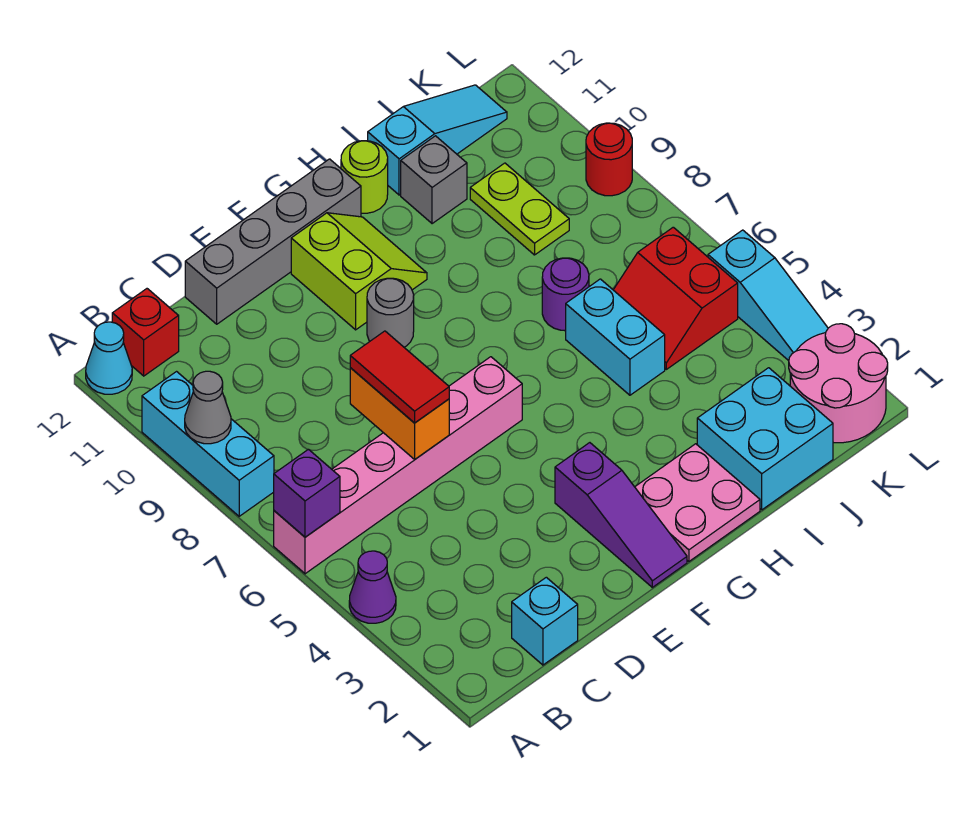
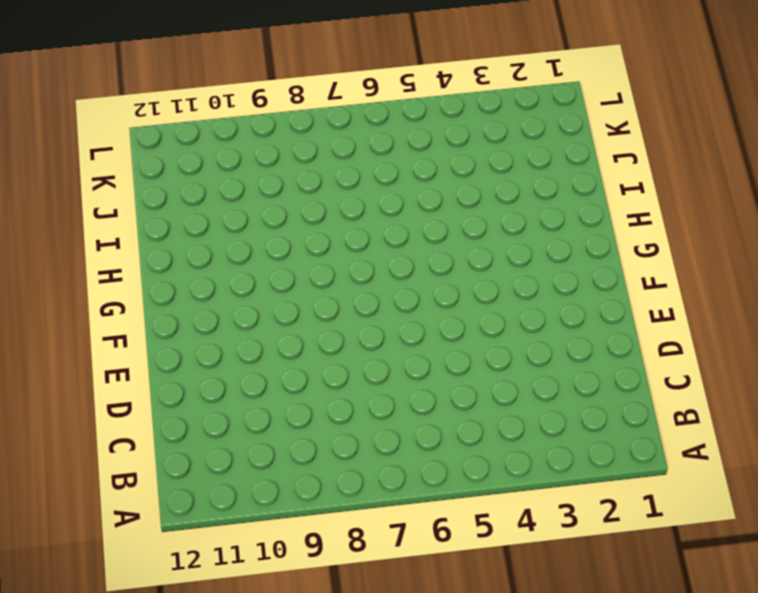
none -> purple 1x1 cone [349,551,396,623]
none -> pink 1x6 brick [274,357,522,574]
none -> cyan 1x3 brick [142,372,274,516]

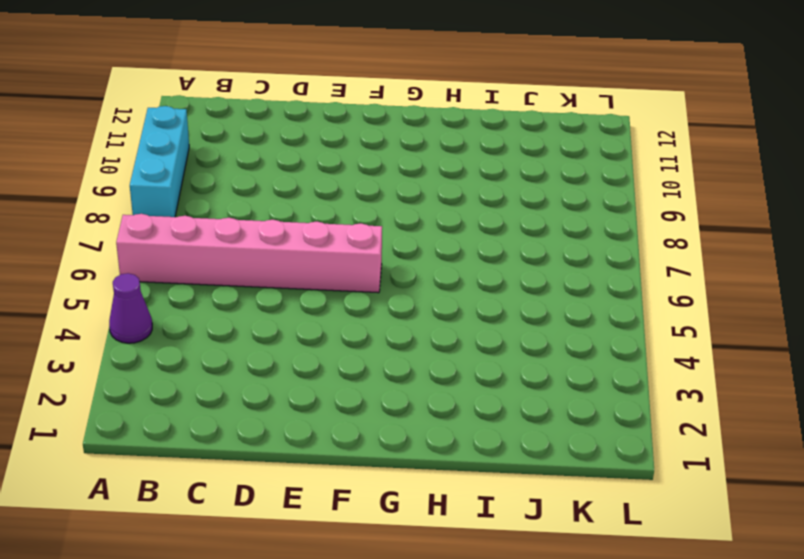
none -> cyan 1x1 cone [86,322,132,394]
none -> red 1x1 brick [112,289,179,376]
none -> cyan 1x1 brick [512,577,578,665]

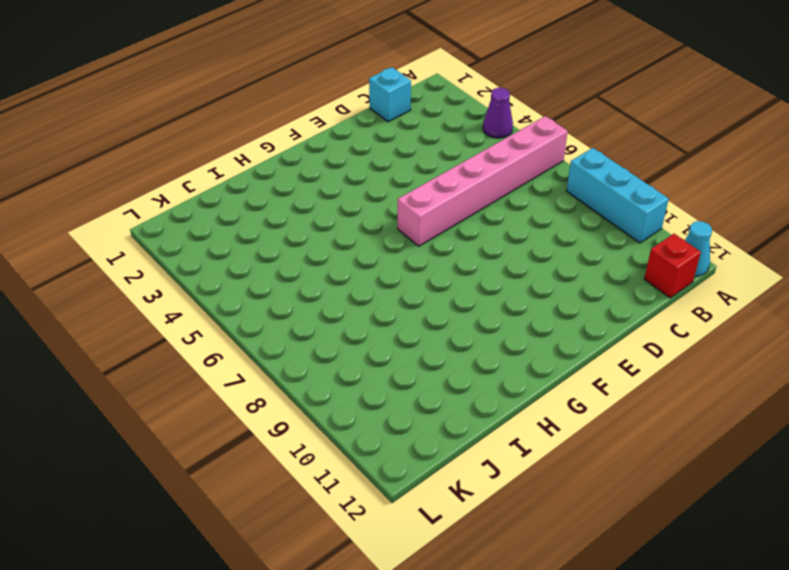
none -> grey 1x4 brick [185,159,361,324]
none -> purple 1x3 slope [555,443,687,587]
none -> grey 1x1 round brick [367,278,414,347]

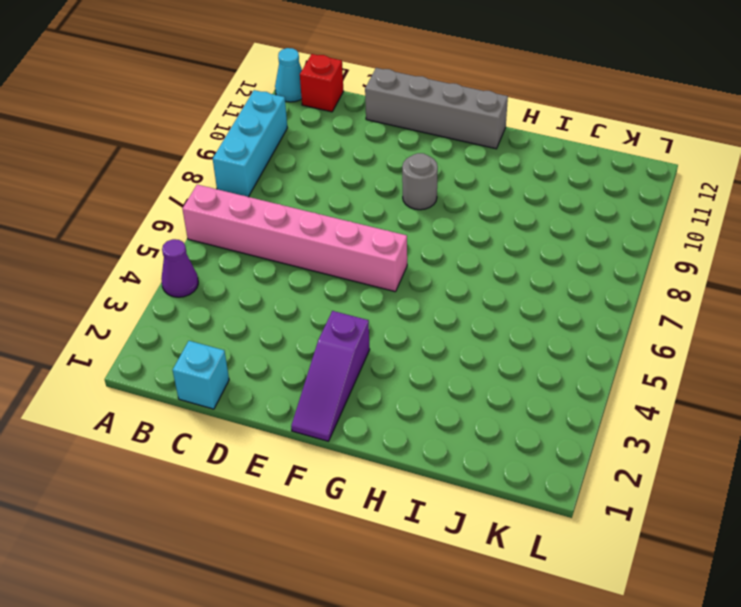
none -> lime 2x2 slope [291,213,427,330]
none -> pink 2x2 plate [635,444,760,562]
none -> lime 1x1 round brick [341,141,388,213]

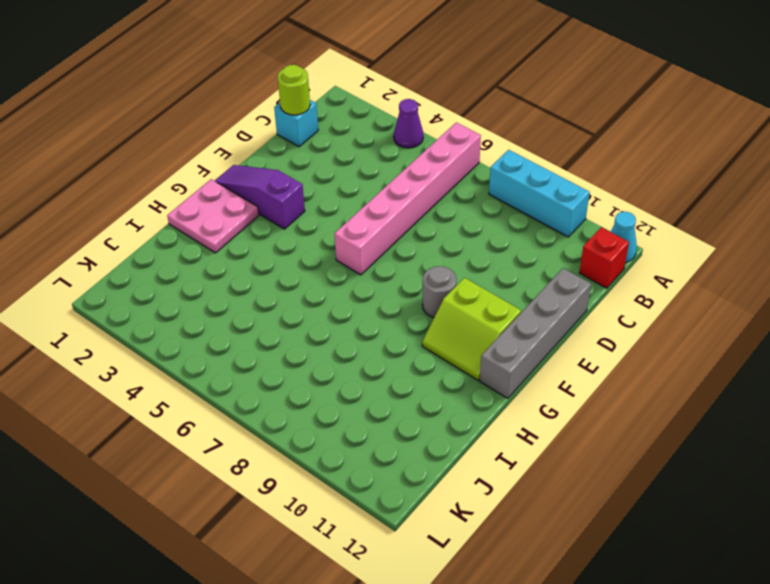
lime 1x1 round brick [278,65,310,115] -> lime 1x1 round brick moved to [341,141,388,213]
none -> cyan 2x2 brick [697,368,833,510]
none -> cyan 1x2 brick [566,279,665,395]
none -> purple 1x1 round brick [542,258,589,331]

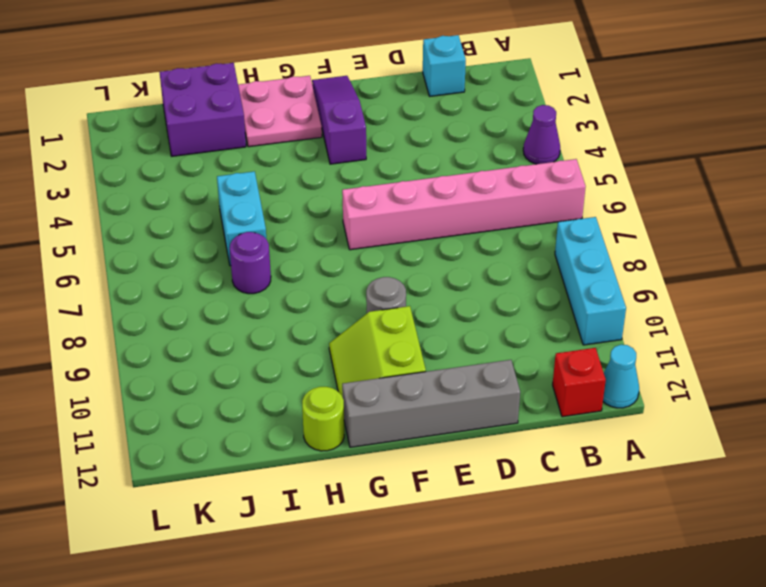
purple 2x2 brick [160,63,246,156] -> cyan 2x2 brick [697,368,833,510]
none -> grey 1x1 brick [401,136,467,224]
none -> cyan 1x3 slope [368,85,507,195]
none -> red 2x2 slope [614,227,738,369]

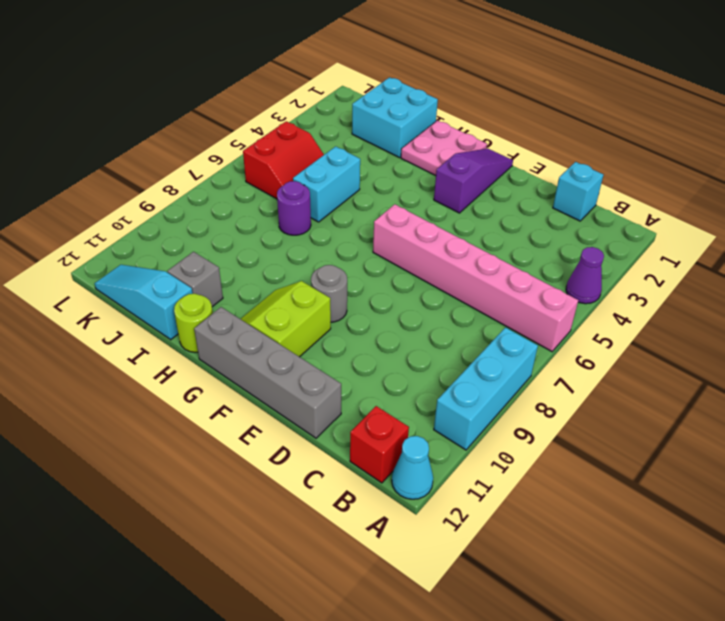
none -> lime 1x2 plate [470,163,569,255]
none -> pink 2x2 round brick [789,324,888,443]
none -> cyan 1x3 slope [708,230,828,361]

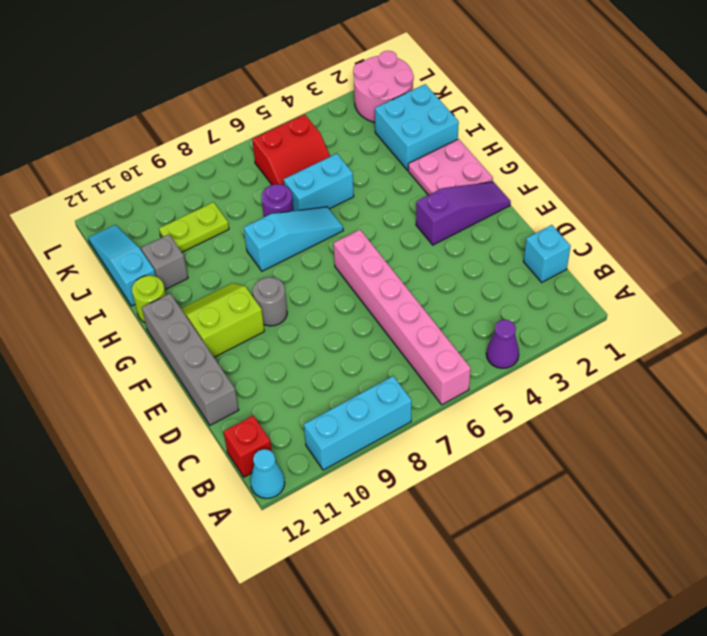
cyan 1x3 slope [244,207,343,271] -> cyan 1x3 slope moved to [708,230,828,361]
none -> red 1x1 round brick [586,123,632,196]
none -> purple 1x1 brick [274,449,340,537]
none -> grey 1x1 cone [185,371,231,444]

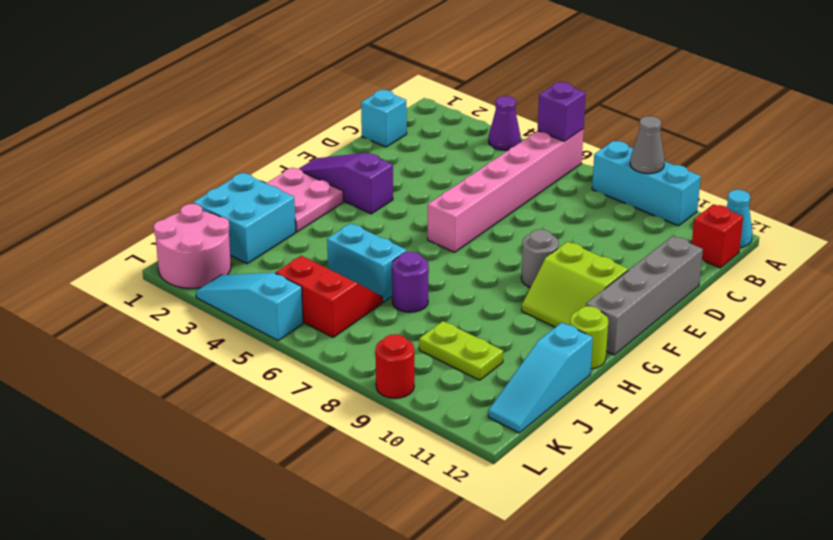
none -> grey 1x1 brick [401,136,467,224]
none -> orange 1x2 brick [350,368,449,459]
none -> red 1x2 tile [350,331,449,423]

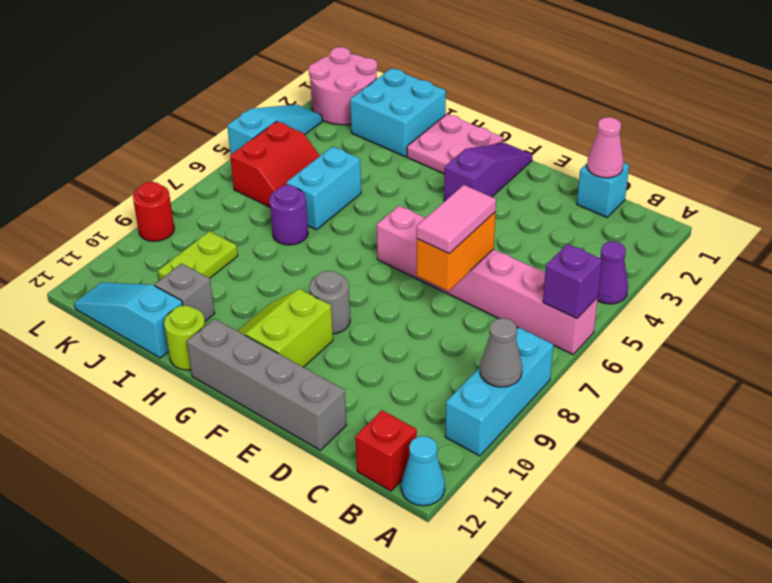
pink 1x1 cone [587,117,623,178] -> none
pink 1x2 tile [417,185,496,254] -> red 1x2 tile [350,331,449,423]

